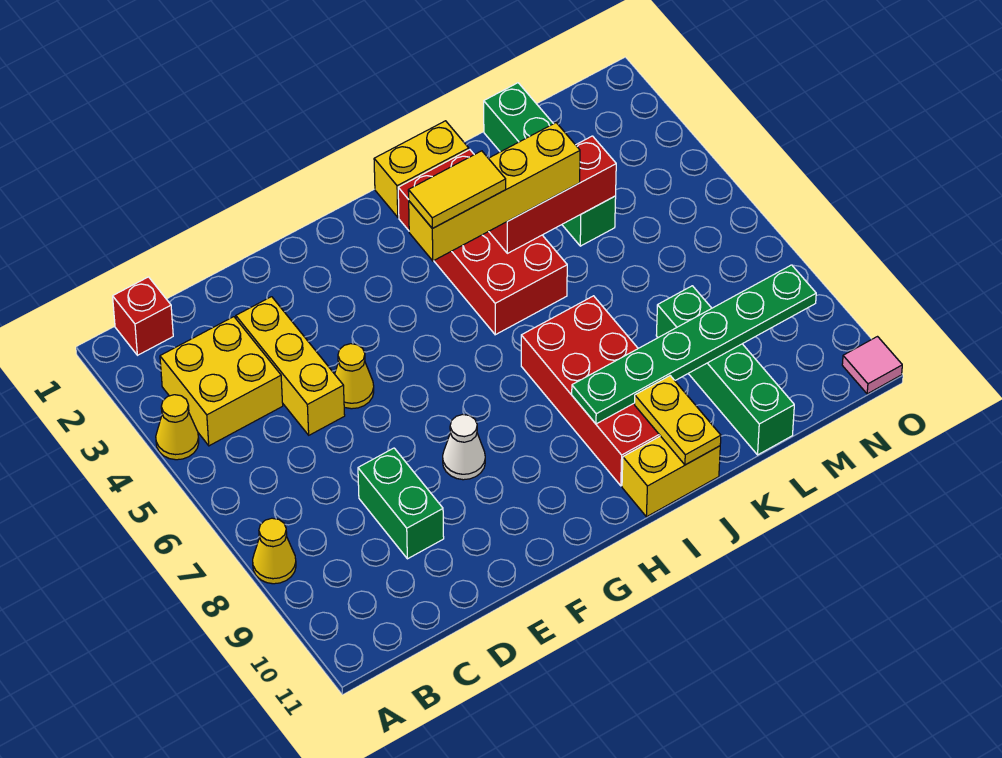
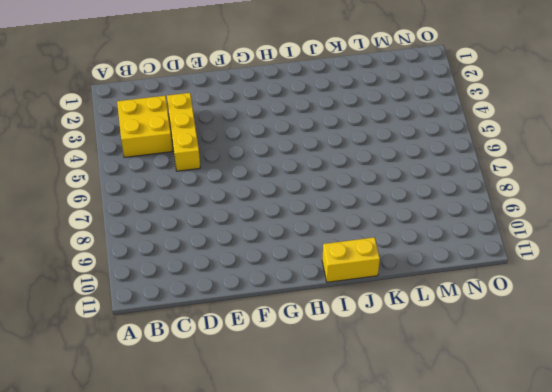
none -> yellow 1x1 cone [156,395,199,460]
none -> yellow 1x1 cone [253,518,296,584]
none -> red 1x1 brick [113,277,173,355]

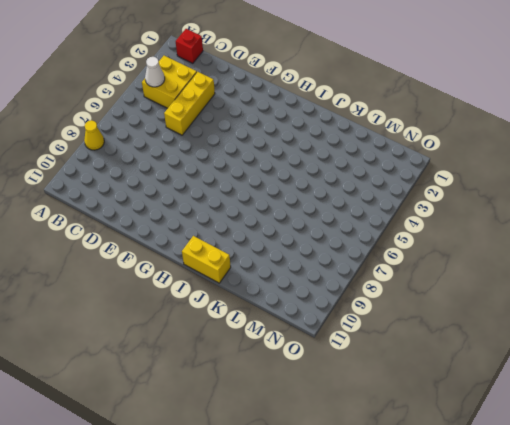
white 1x1 cone [145,57,165,87] -> white 1x1 cone moved to [443,415,485,480]
none -> yellow 1x1 cone [156,395,199,460]
none -> green 1x2 brick [358,448,444,559]
none -> yellow 1x1 cone [335,344,374,409]

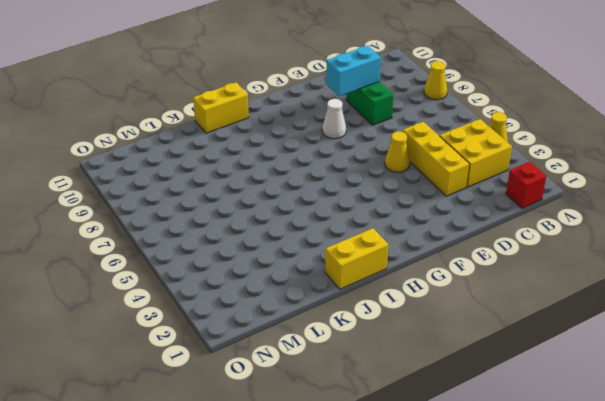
cyan 1x2 brick [326,46,381,96] -> none
none -> red 2x4 brick [398,150,567,335]
none -> red 2x4 brick [521,296,660,486]
none -> green 1x4 brick [484,83,616,246]

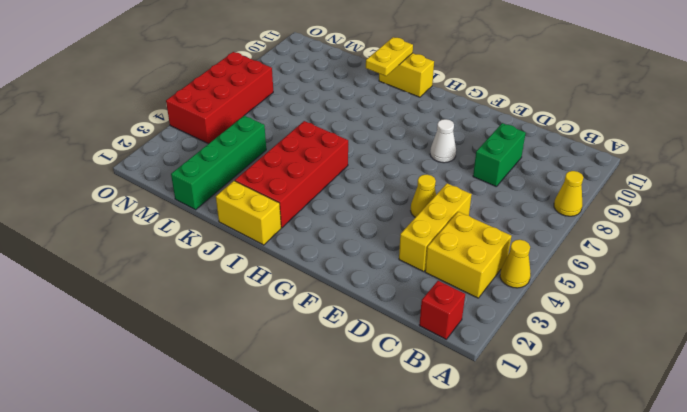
red 2x4 brick [166,52,273,144] -> red 2x4 brick moved to [521,296,660,486]
none -> green 1x4 brick [656,286,794,455]
none -> pink 1x1 tile [842,337,902,394]
none -> green 1x6 plate [572,265,816,424]

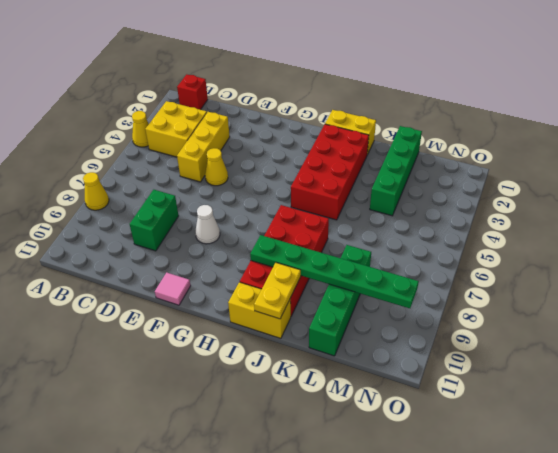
pink 1x1 tile [155,273,191,305] -> pink 1x1 tile moved to [842,337,902,394]
none -> red 1x3 brick [489,136,616,253]
none -> yellow 1x4 brick [409,123,580,261]
none -> yellow 1x2 tile [408,151,506,228]

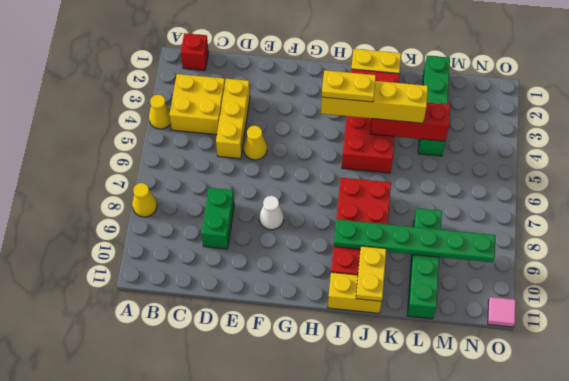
yellow 1x2 plate [322,70,376,102] -> yellow 1x2 tile [408,151,506,228]

